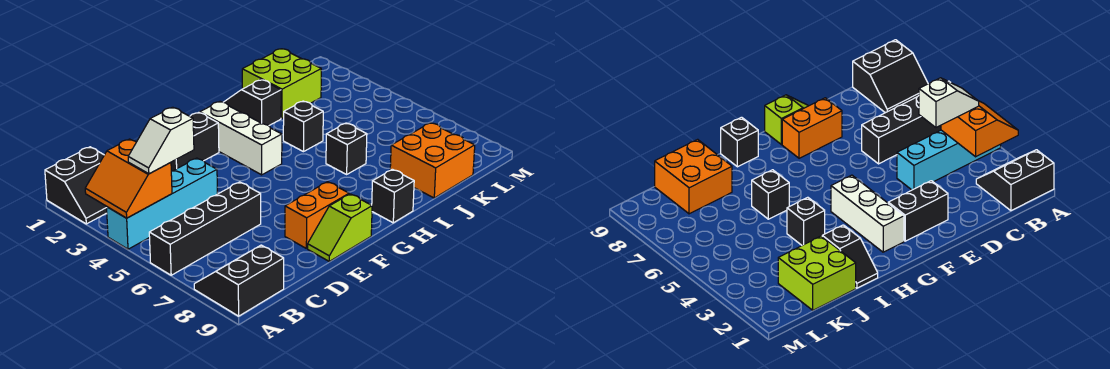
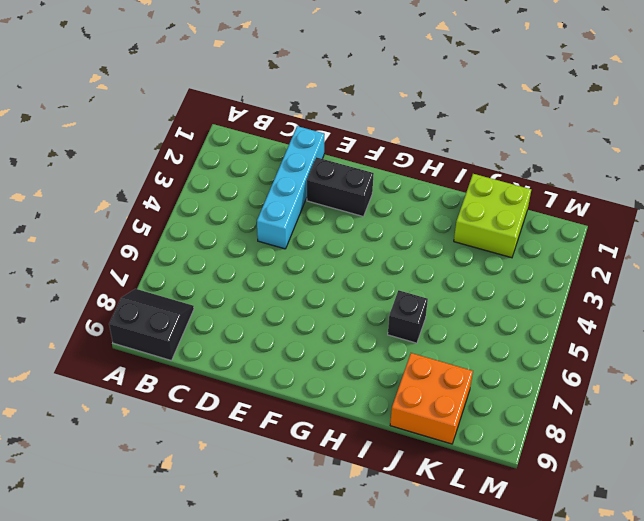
cyan 1x4 brick [257,126,324,249] -> cyan 1x4 brick turned to [107,158,217,249]
none -> black 2x2 slope [45,147,107,224]
none -> black 1x4 brick [149,182,261,275]
none -> orange 1x2 brick [285,182,349,248]

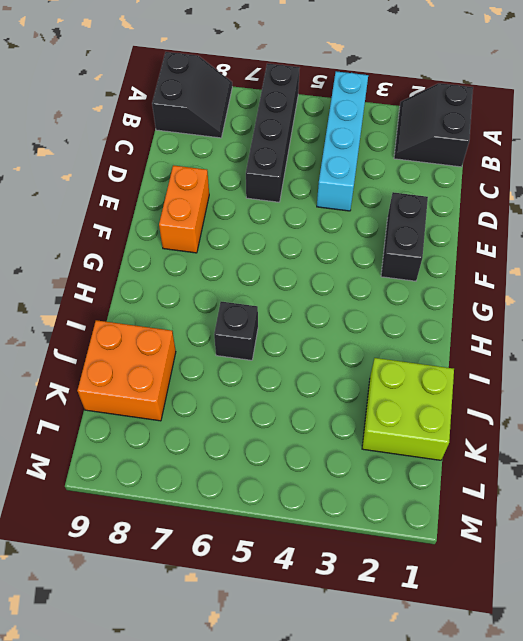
none -> lime 1x2 slope [308,194,372,261]
none -> white 1x3 brick [200,102,282,175]
none -> black 1x1 brick [372,169,414,223]

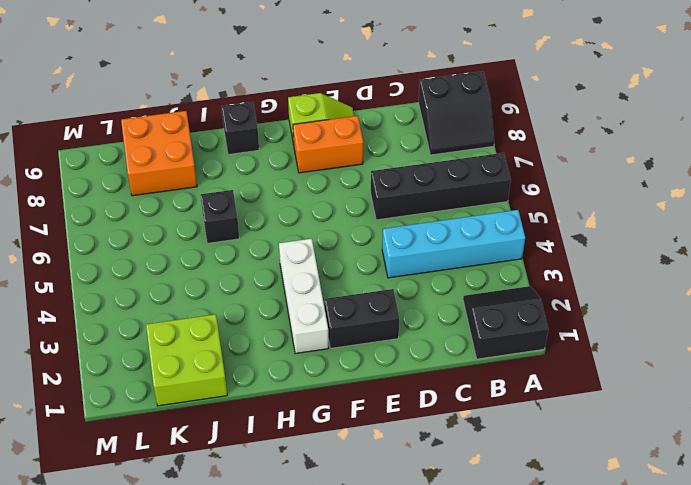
none -> black 1x2 slope [224,80,281,126]
none -> black 1x1 brick [283,101,323,152]
none -> orange 2x2 slope [85,139,172,218]

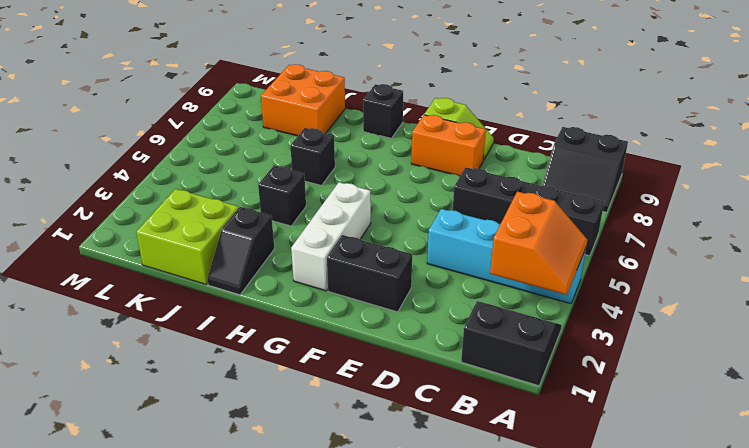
none -> white 1x2 slope [128,107,194,174]

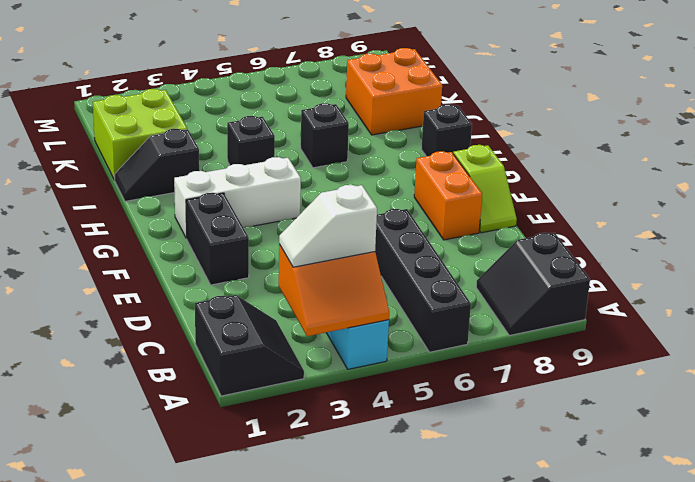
white 1x2 slope [279,185,377,267] -> white 1x2 slope turned to [128,107,194,174]

